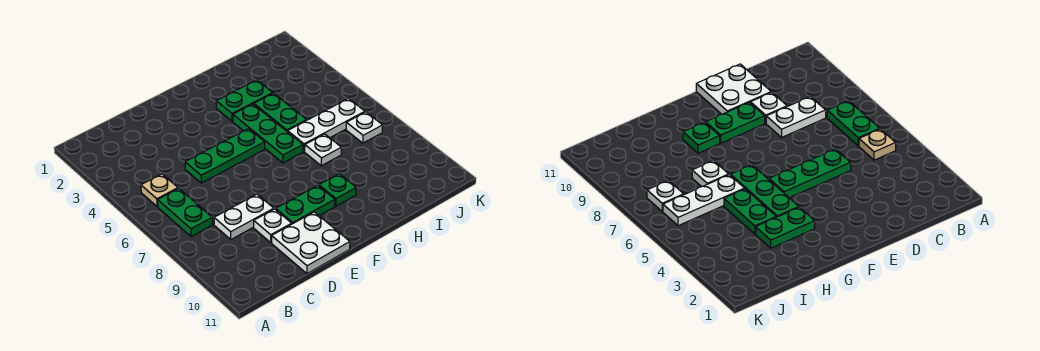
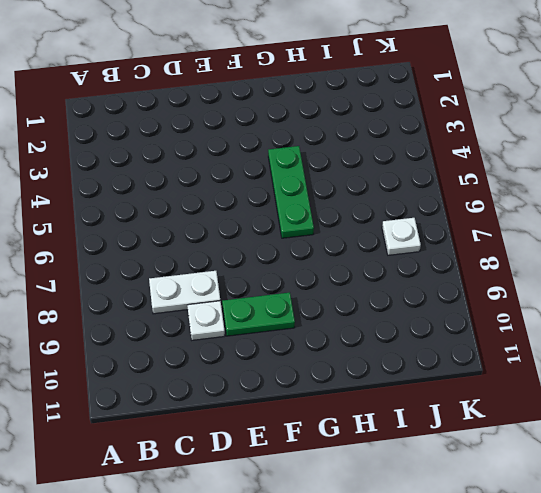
none -> tan 1x1 plate [141,174,178,207]
none -> green 1x2 plate [158,188,212,237]
none -> green 1x3 plate [185,129,265,183]

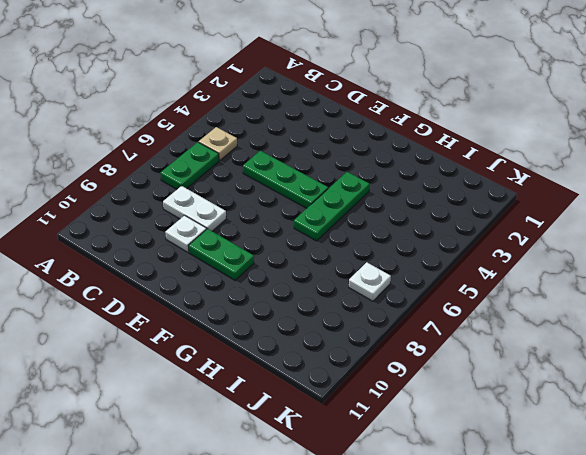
none -> white 2x2 plate [272,212,350,274]
none -> green 1x2 plate [216,80,273,121]
none -> green 1x1 plate [319,174,356,206]

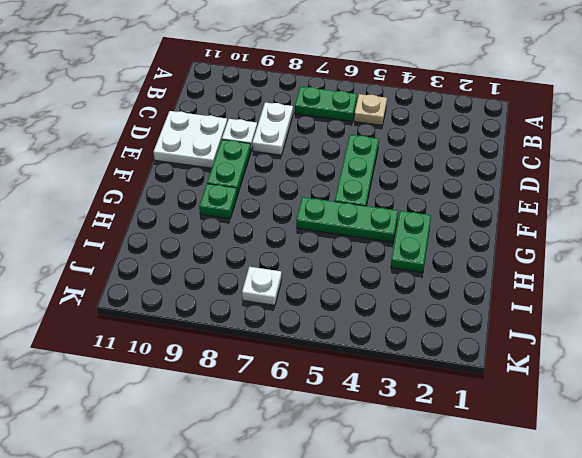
none -> green 1x2 plate [254,93,307,132]
none -> white 1x3 plate [288,99,365,151]
none -> white 1x1 plate [305,134,341,166]

